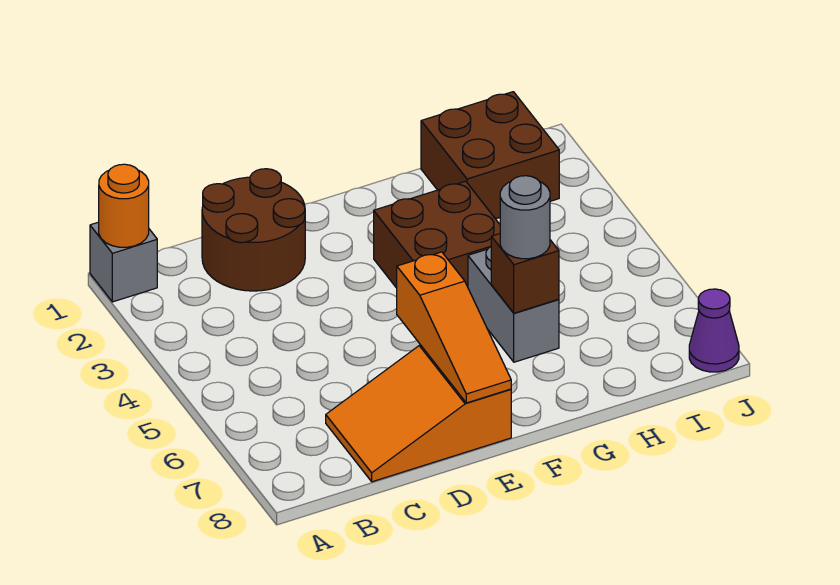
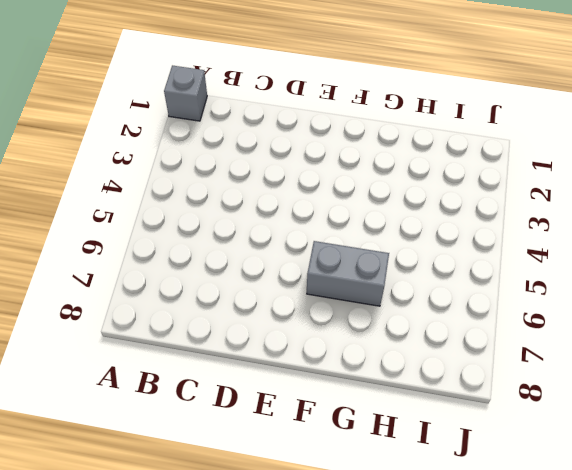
grey 1x2 brick [307,241,389,306] -> grey 1x2 brick turned to [468,247,559,362]
none -> brown 2x2 round brick [202,169,305,291]
none -> orange 2x3 slope [326,345,511,482]

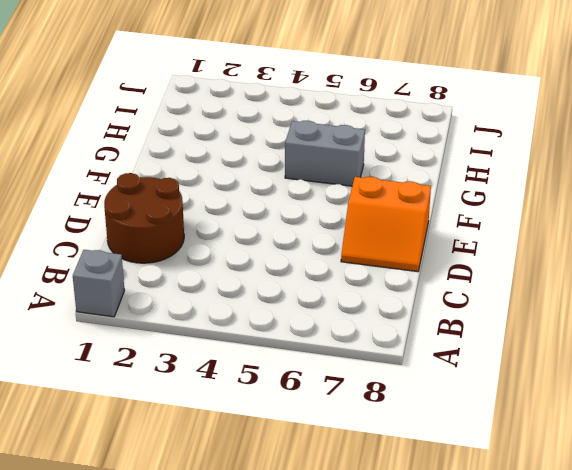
orange 2x2 slope [341,177,431,272] -> orange 2x3 slope [326,345,511,482]
none -> brown 2x2 brick [374,181,500,288]
none -> brown 2x2 brick [421,92,559,219]

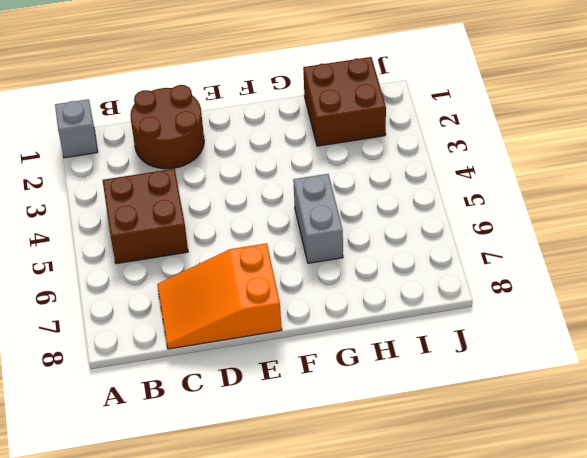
brown 2x2 brick [103,169,188,264] -> brown 2x2 brick moved to [374,181,500,288]
none -> purple 1x1 cone [689,289,739,372]
none -> orange 1x1 round brick [99,164,149,247]

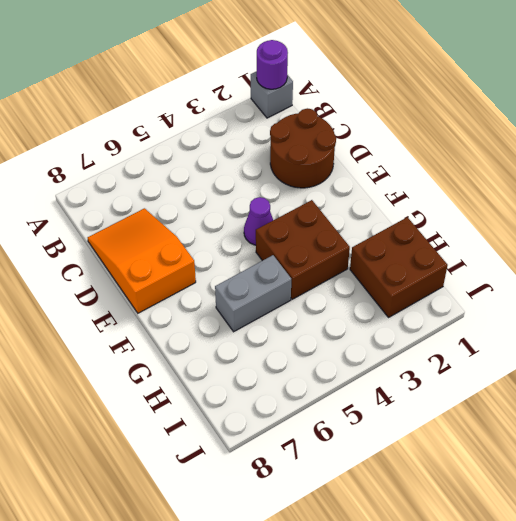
purple 1x1 round brick [257,40,288,89] -> orange 1x1 round brick [99,164,149,247]
purple 1x1 cone [244,197,273,245] -> purple 1x1 cone moved to [689,289,739,372]
none -> orange 1x3 slope [397,252,511,403]
none -> brown 1x1 brick [491,234,559,313]

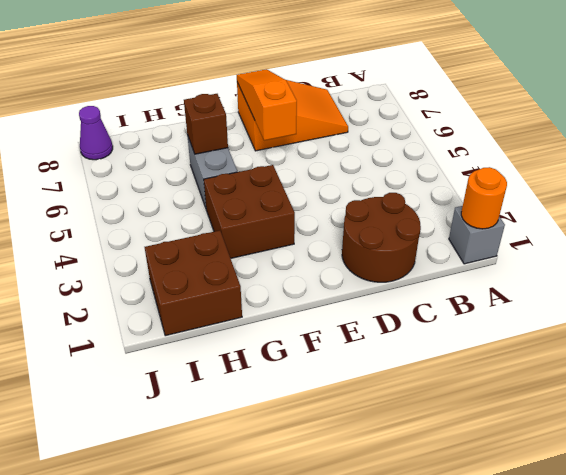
none -> grey 1x1 round brick [500,176,550,259]

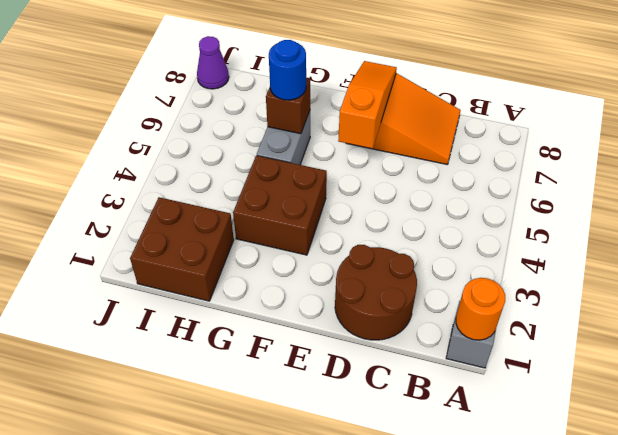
blue 1x1 round brick [269,40,306,100] -> grey 1x1 round brick [500,176,550,259]

